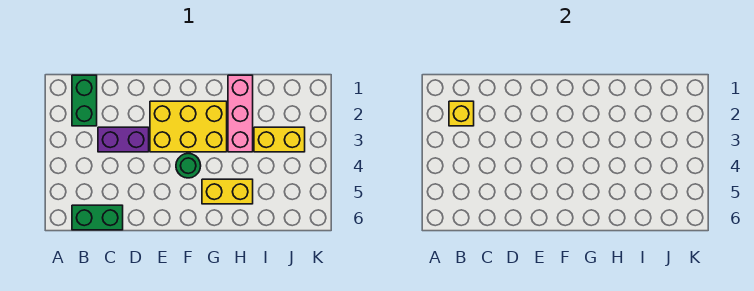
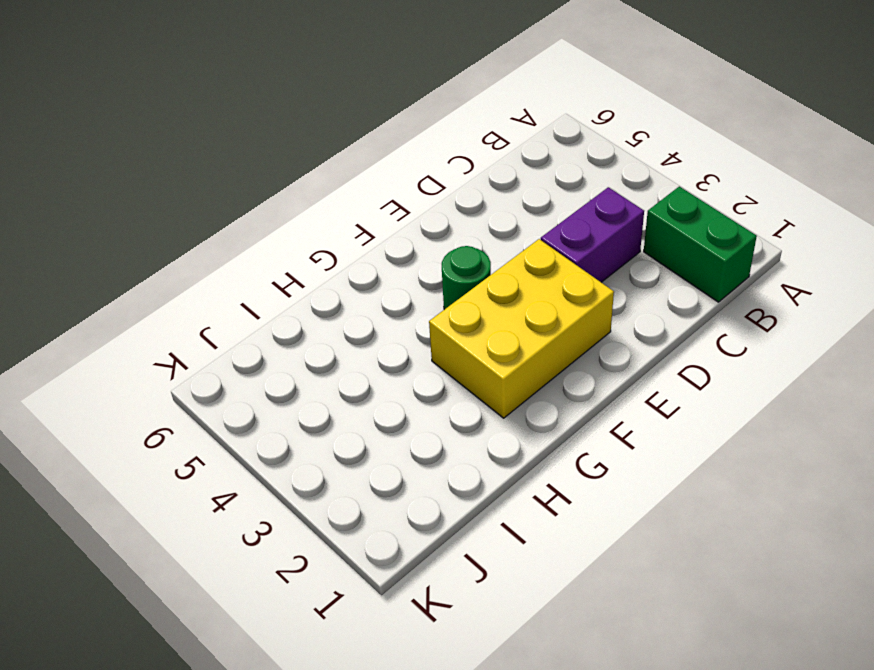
none -> green 1x2 brick [72,205,123,230]
none -> yellow 1x2 brick [202,179,253,204]

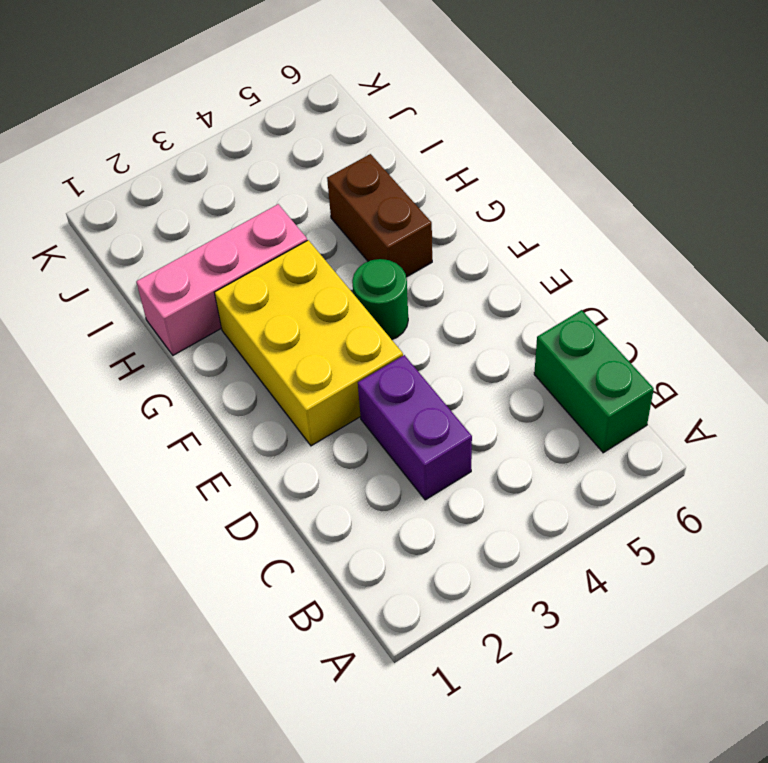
brown 1x2 brick [327,154,432,277] -> yellow 1x2 brick [202,179,253,204]
none -> green 1x2 brick [72,75,97,126]
none -> yellow 1x2 brick [254,127,305,152]

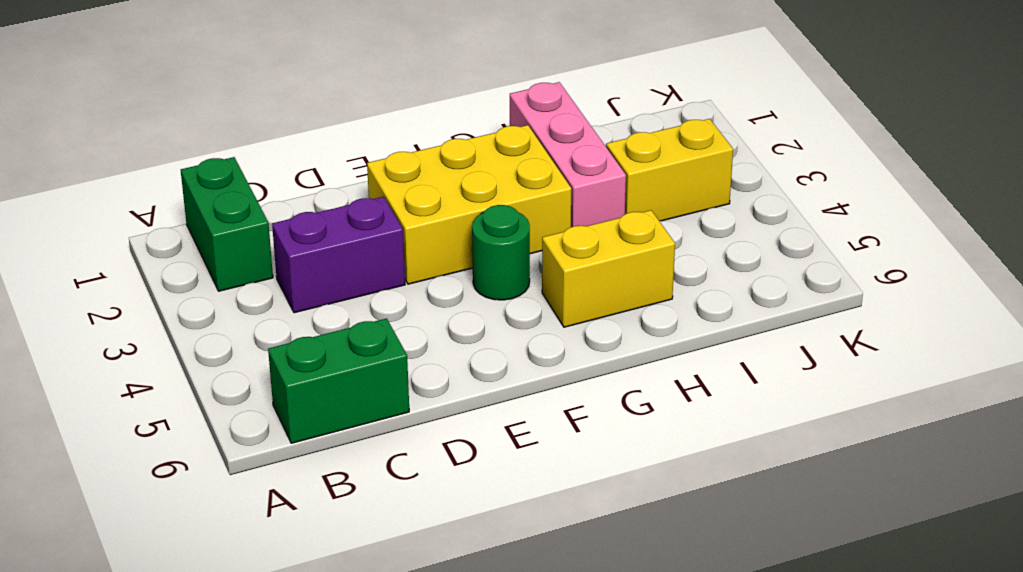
none -> yellow 1x1 brick [449,101,474,126]

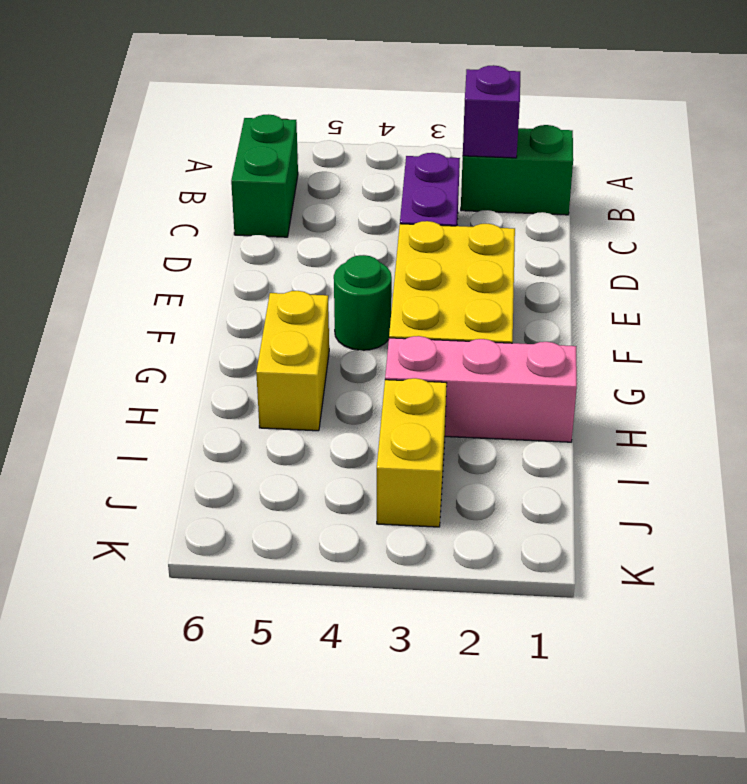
purple 1x1 brick [463,65,520,158] -> yellow 1x1 brick [449,101,474,126]

